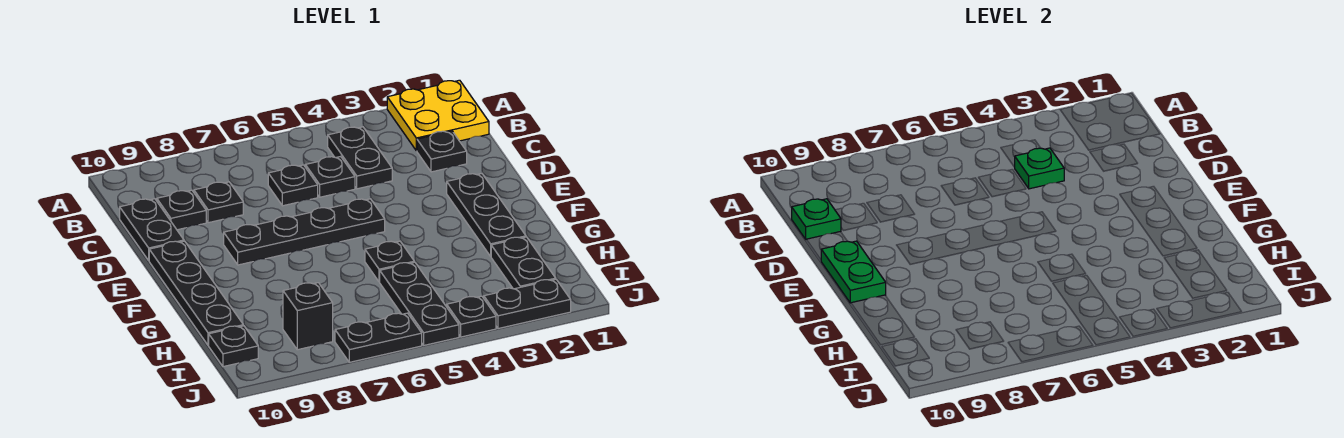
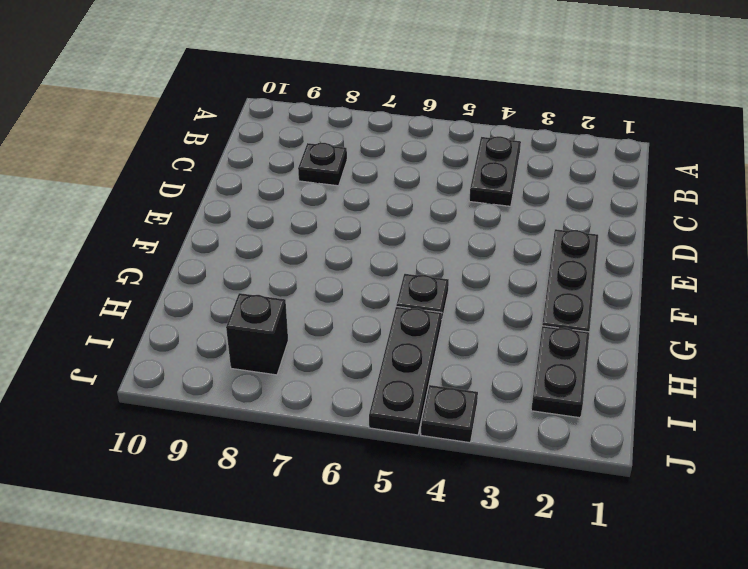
none -> yellow 2x2 plate [387,80,489,151]
none -> black 1x1 plate [417,131,467,172]
none -> black 1x1 plate [305,156,355,197]

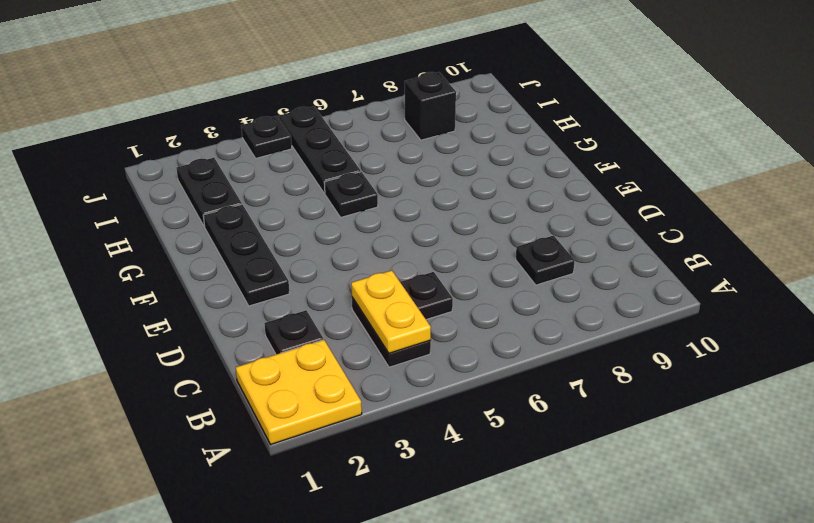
yellow 1x2 plate [351,270,431,353] -> green 1x1 plate [1015,148,1064,189]
none -> black 1x1 plate [268,165,318,206]
none -> black 1x1 plate [157,190,206,230]
none -> black 1x2 plate [120,199,184,260]

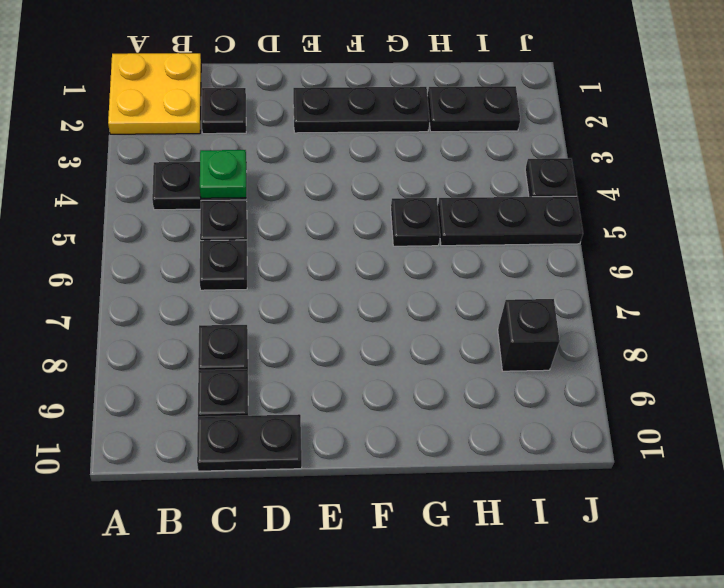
none -> black 1x4 plate [224,199,385,265]
none -> black 1x4 plate [149,241,243,345]
none -> black 1x1 plate [209,326,258,367]

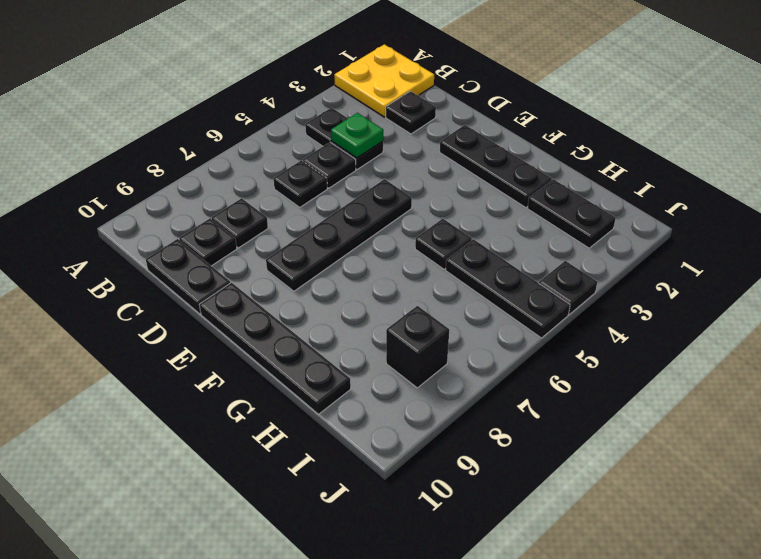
none -> black 1x1 plate [209,326,258,367]
none -> black 1x2 plate [484,279,571,329]
none -> black 1x2 plate [335,313,422,362]

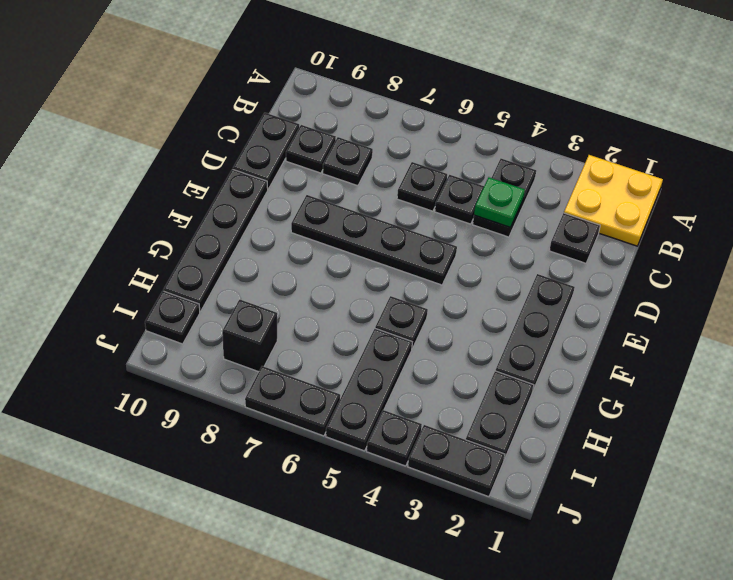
none -> green 1x1 plate [792,199,841,239]
none -> green 1x2 plate [821,241,886,303]

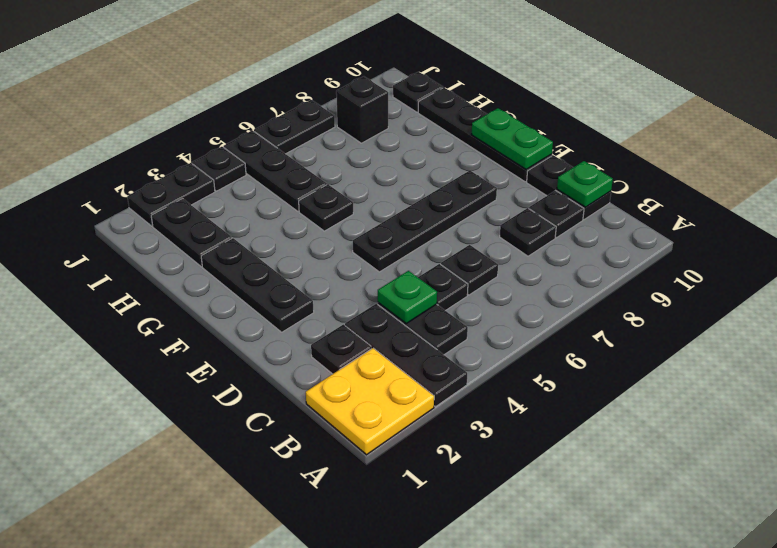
black 1x3 plate [345,304,467,407] -> none

